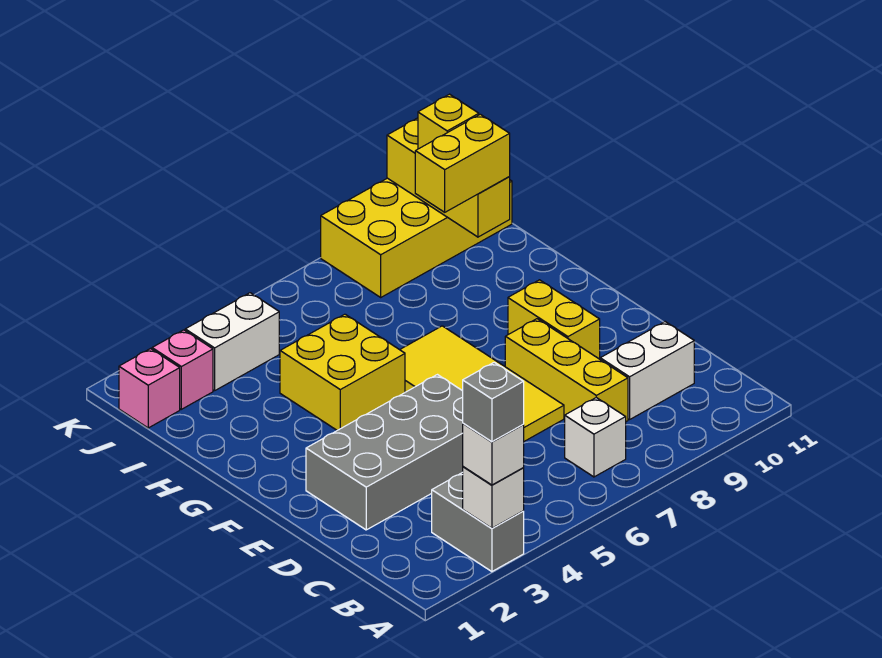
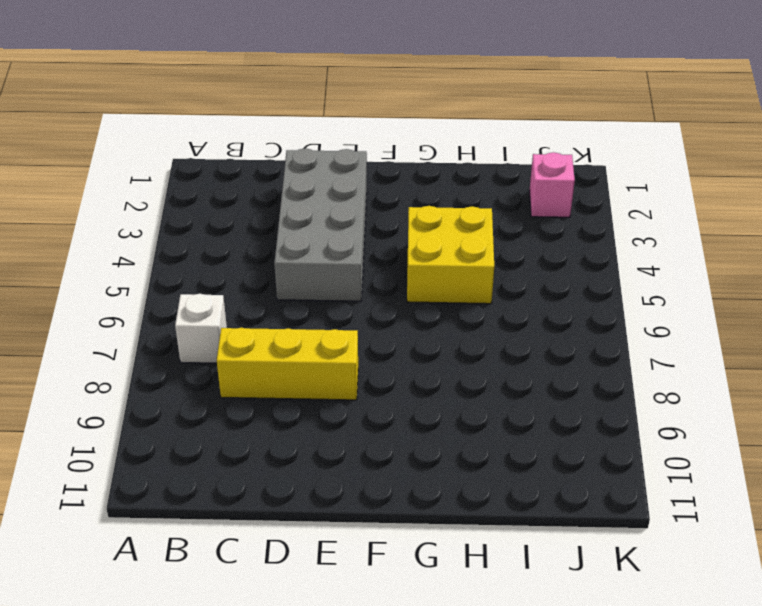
none -> grey 1x2 brick [432,472,524,572]
none -> white 1x2 brick [600,322,694,419]
none -> yellow 2x4 tile [400,326,564,441]

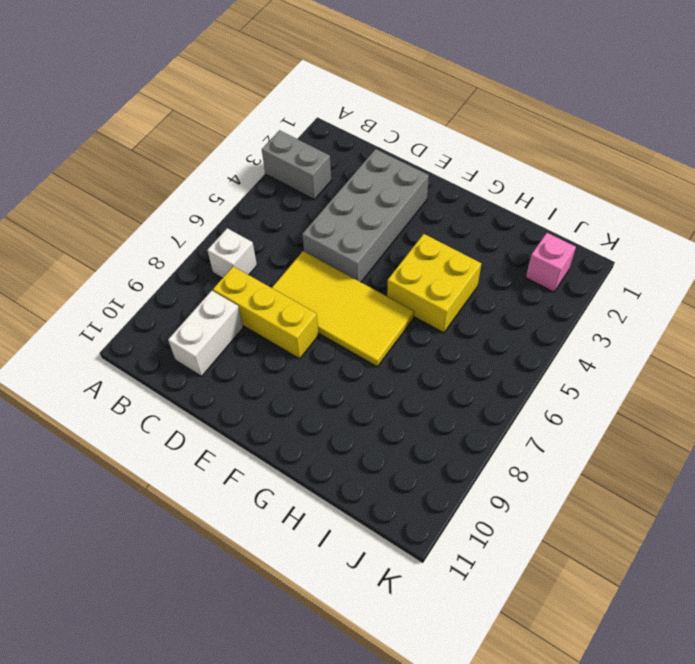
none -> yellow 1x2 brick [508,280,600,359]
none -> pink 1x1 brick [119,349,180,428]
none -> white 1x2 brick [185,293,279,391]

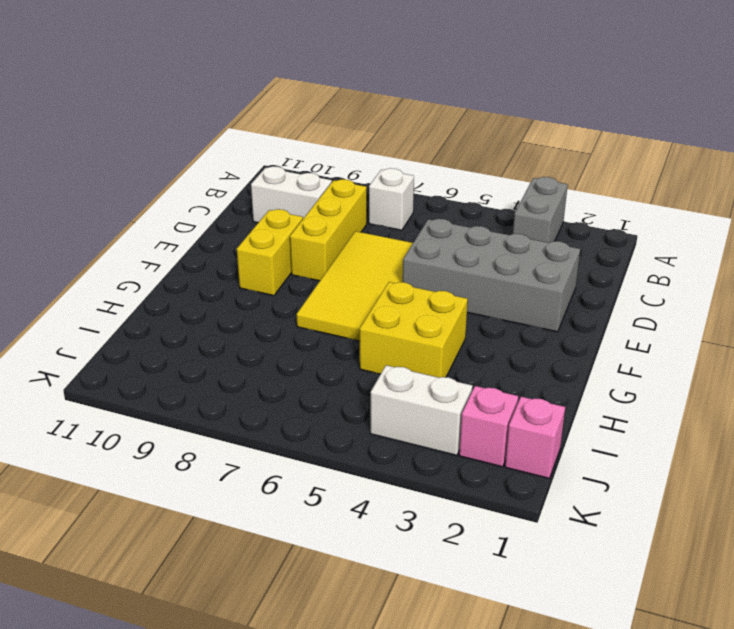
none -> yellow 2x4 brick [321,178,512,297]
none -> white 1x1 brick [463,467,524,528]
none -> yellow 1x3 brick [387,118,510,237]

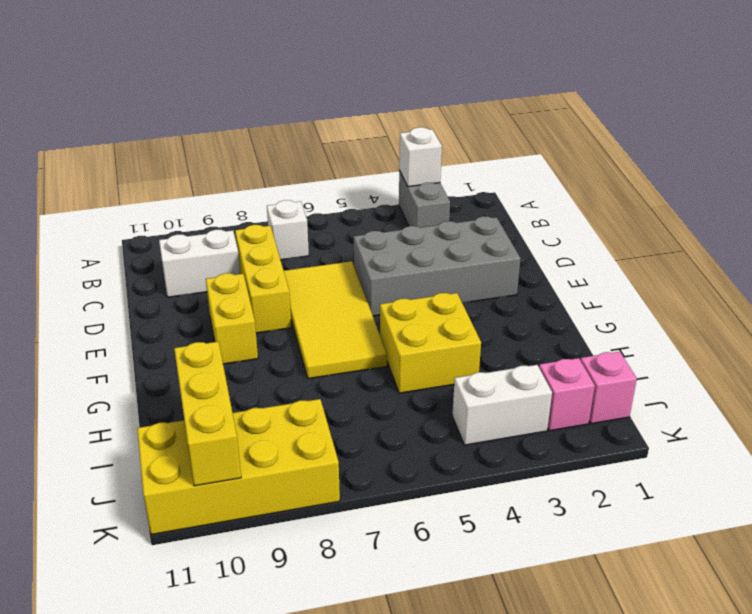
none -> white 1x1 brick [463,424,524,485]
none -> yellow 1x2 brick [415,114,510,212]
none -> yellow 1x1 brick [418,94,479,149]

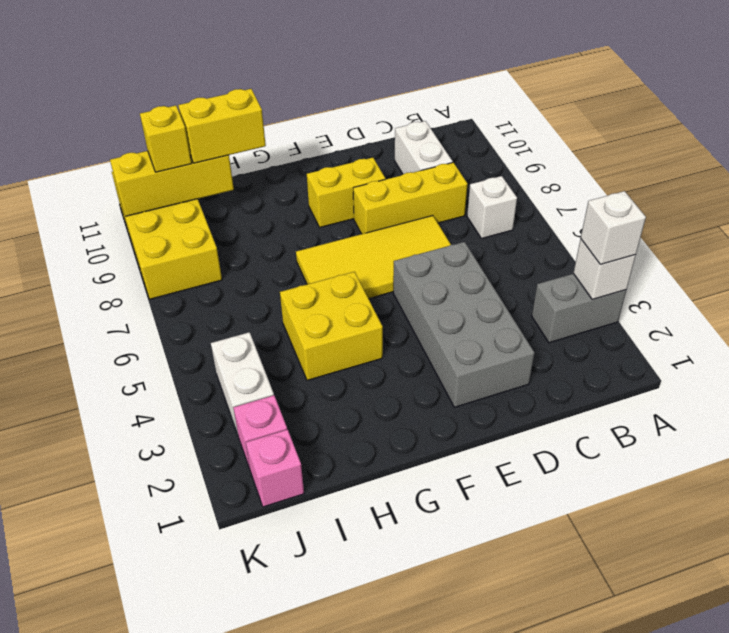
yellow 1x2 brick [178,89,266,163] -> yellow 1x2 brick turned to [415,114,510,212]
none -> grey 1x1 brick [463,362,524,442]

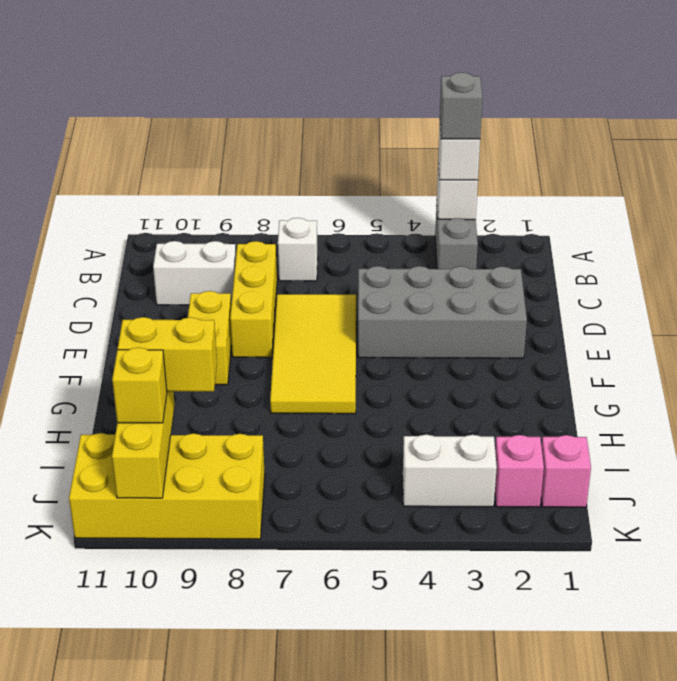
none -> yellow 2x2 brick [280,314,405,430]

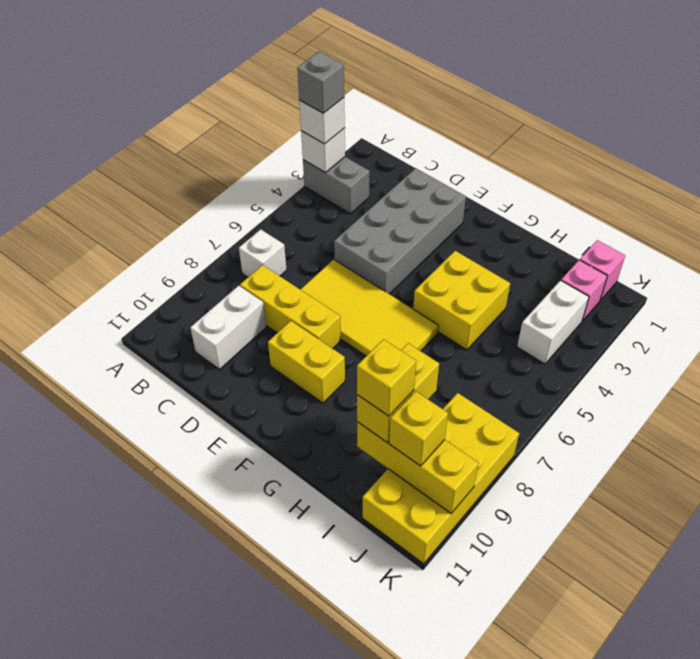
yellow 1x1 brick [357,339,416,416] -> none

